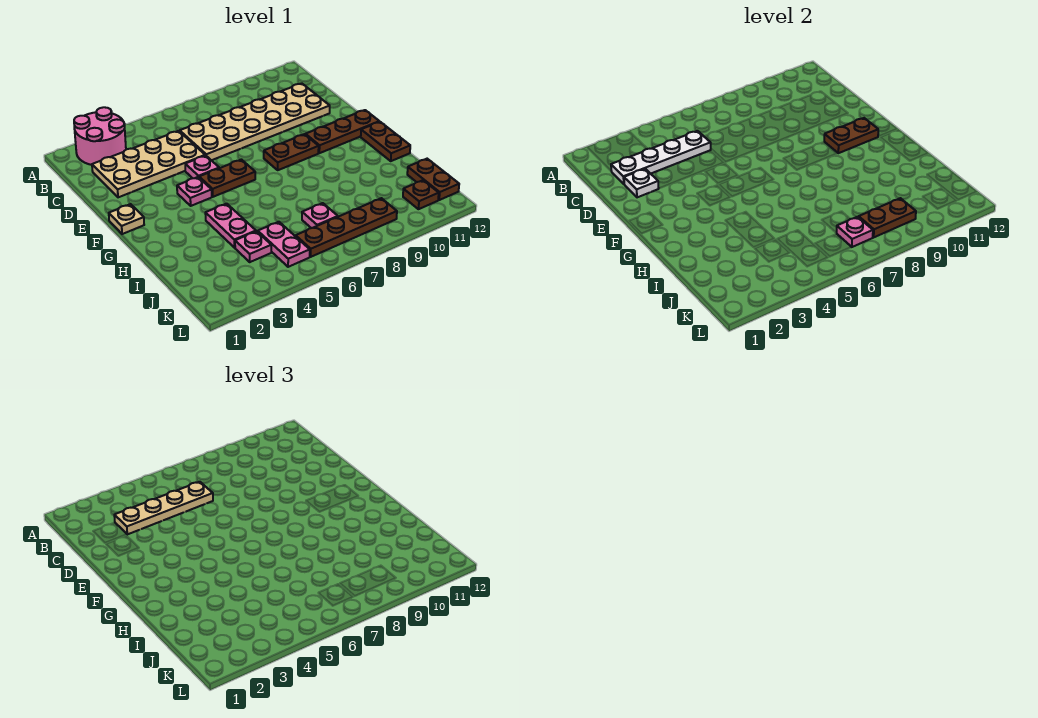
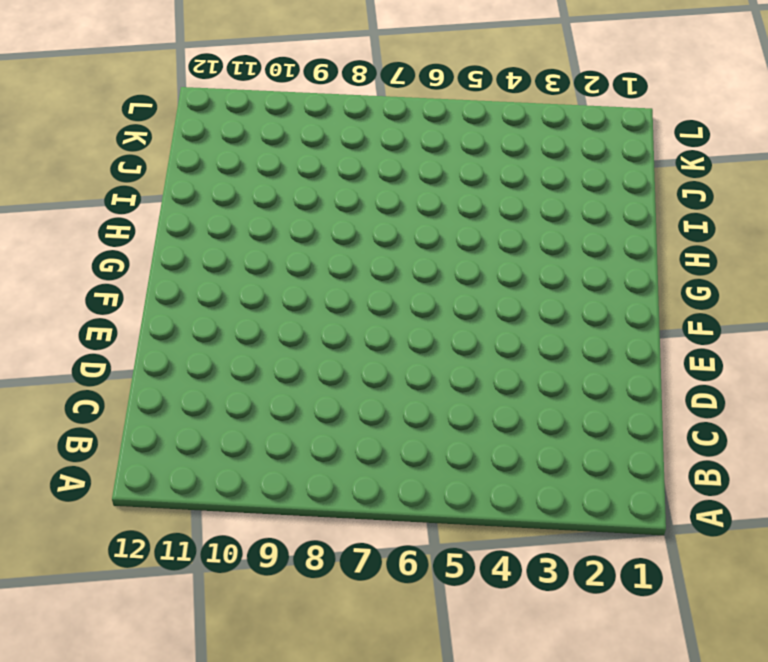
none -> pink 2x2 round brick [74,107,126,165]
none -> tan 2x4 plate [92,131,205,197]
none -> tan 2x6 plate [180,83,330,160]

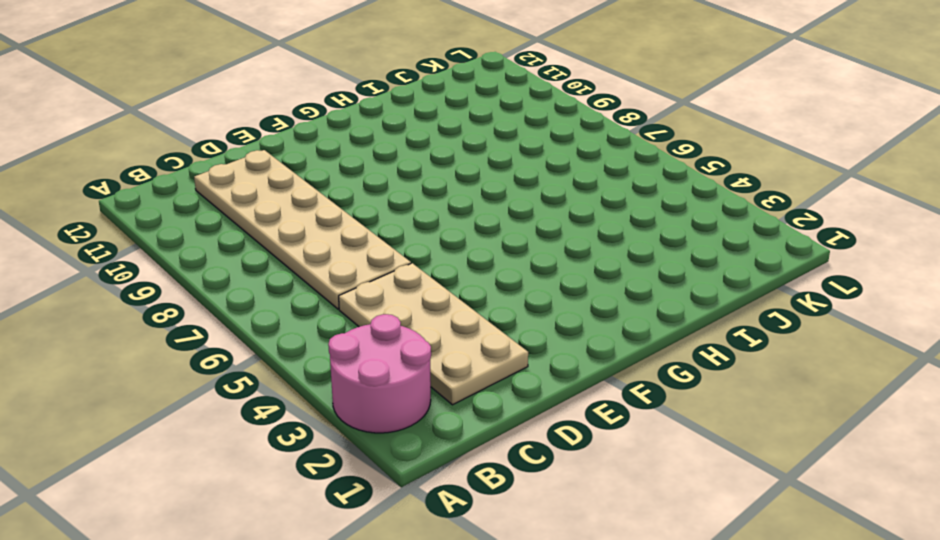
none -> pink 1x1 plate [185,155,219,178]
none -> tan 1x1 plate [109,204,144,234]
none -> pink 1x1 plate [177,177,212,206]

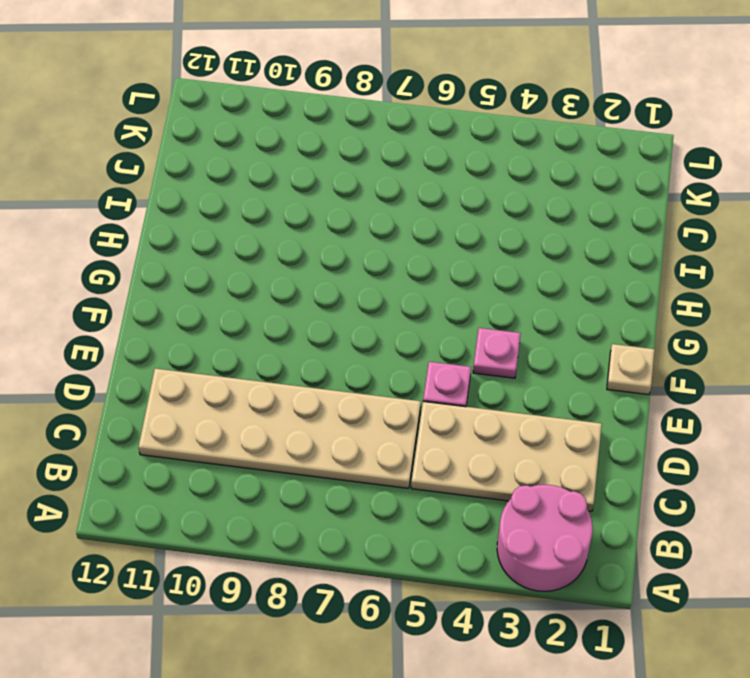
none -> brown 1x2 plate [199,160,255,197]
none -> brown 1x2 plate [264,134,319,170]
none -> brown 1x3 plate [306,110,379,153]

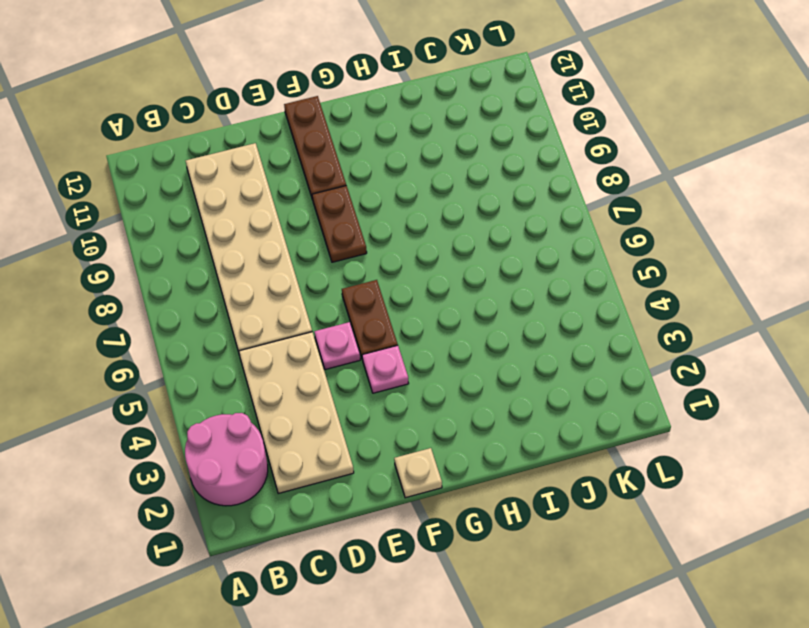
none -> brown 1x2 plate [361,122,410,161]
none -> pink 1x2 plate [205,204,256,248]
none -> pink 1x1 plate [235,231,271,262]

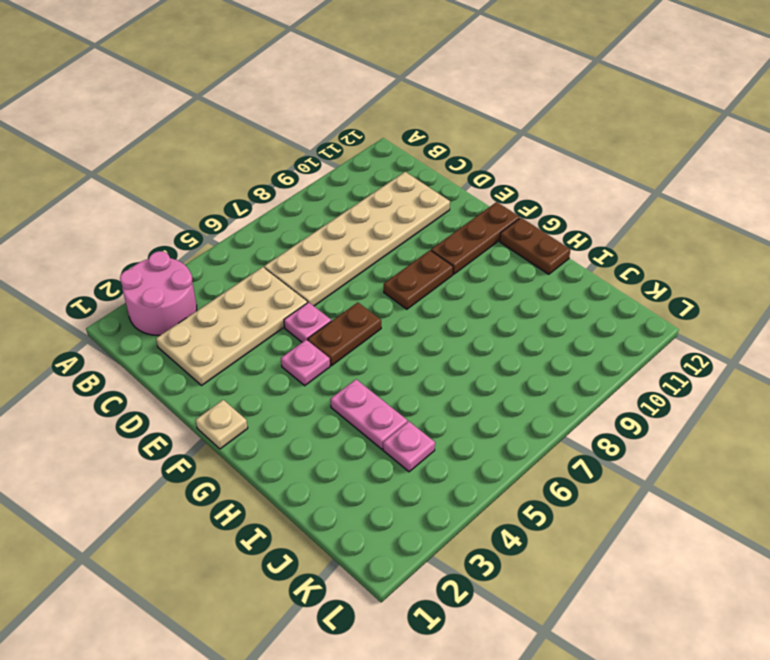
none -> pink 1x2 plate [258,222,310,267]
none -> pink 1x1 plate [302,203,338,228]
none -> brown 1x2 plate [407,159,459,200]

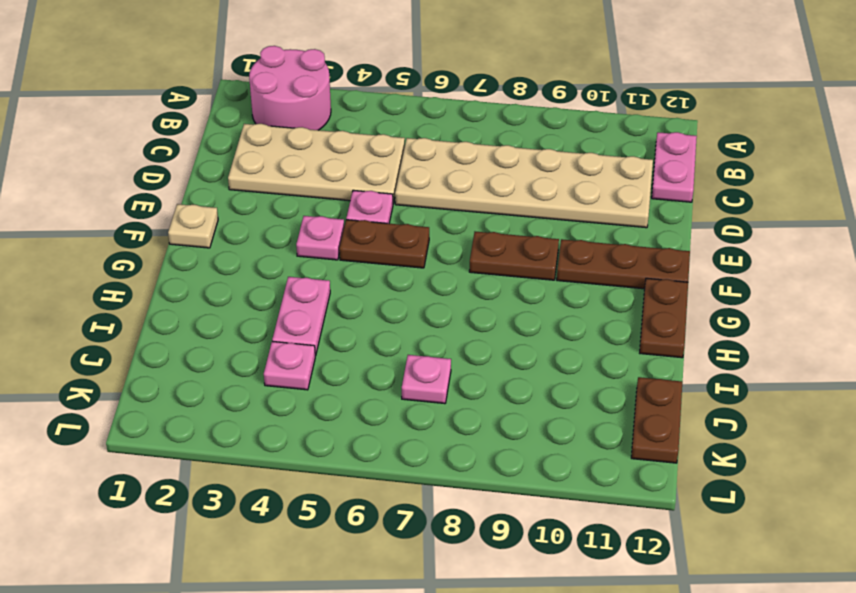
pink 1x2 plate [652,132,697,202] -> pink 1x2 plate moved to [258,222,310,267]
none -> brown 1x4 plate [296,198,397,257]
none -> brown 1x1 plate [403,180,439,209]
none -> white 1x4 plate [611,131,711,184]

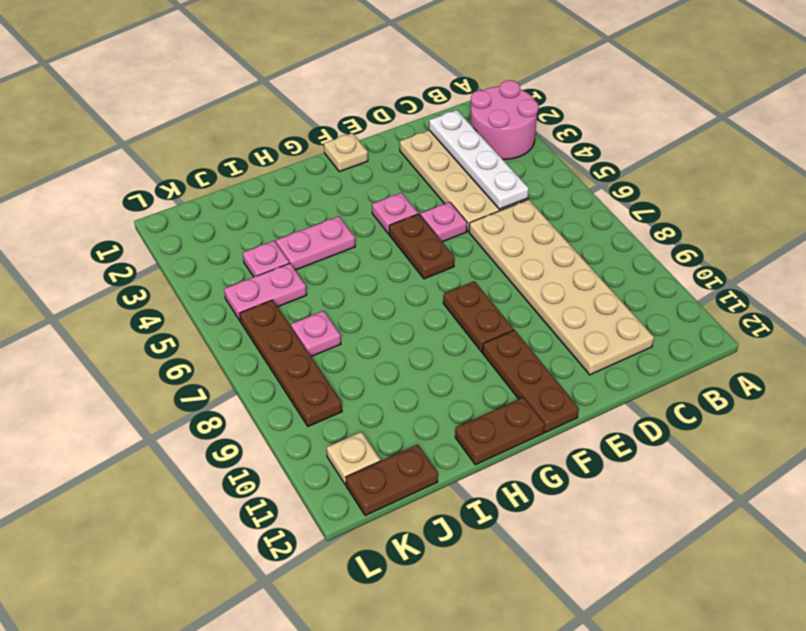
tan 1x1 plate [327,432,380,485] -> brown 1x1 plate [403,180,439,209]
none -> white 1x1 plate [624,169,659,197]
none -> brown 1x2 plate [824,118,878,153]
none -> pink 1x1 plate [836,217,873,247]

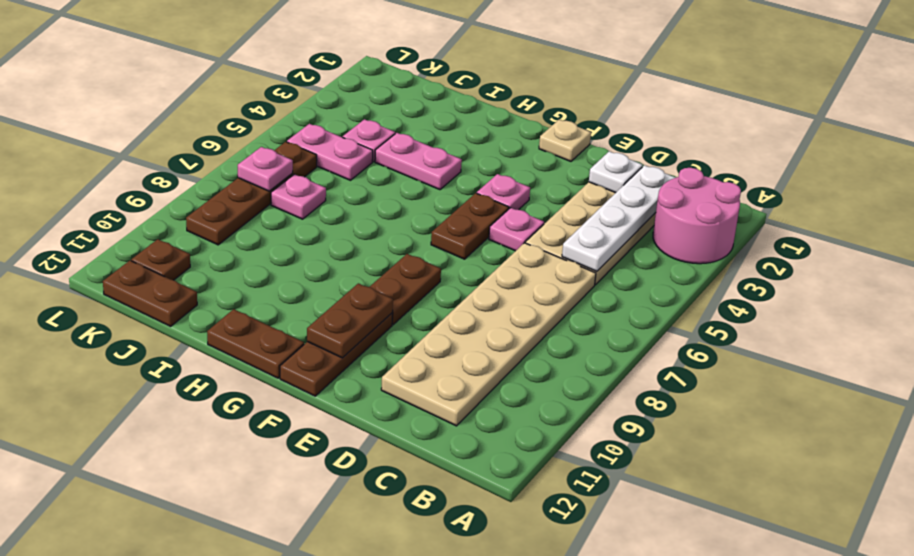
none -> brown 1x2 plate [859,198,916,237]
none -> tan 1x4 plate [114,482,213,534]

